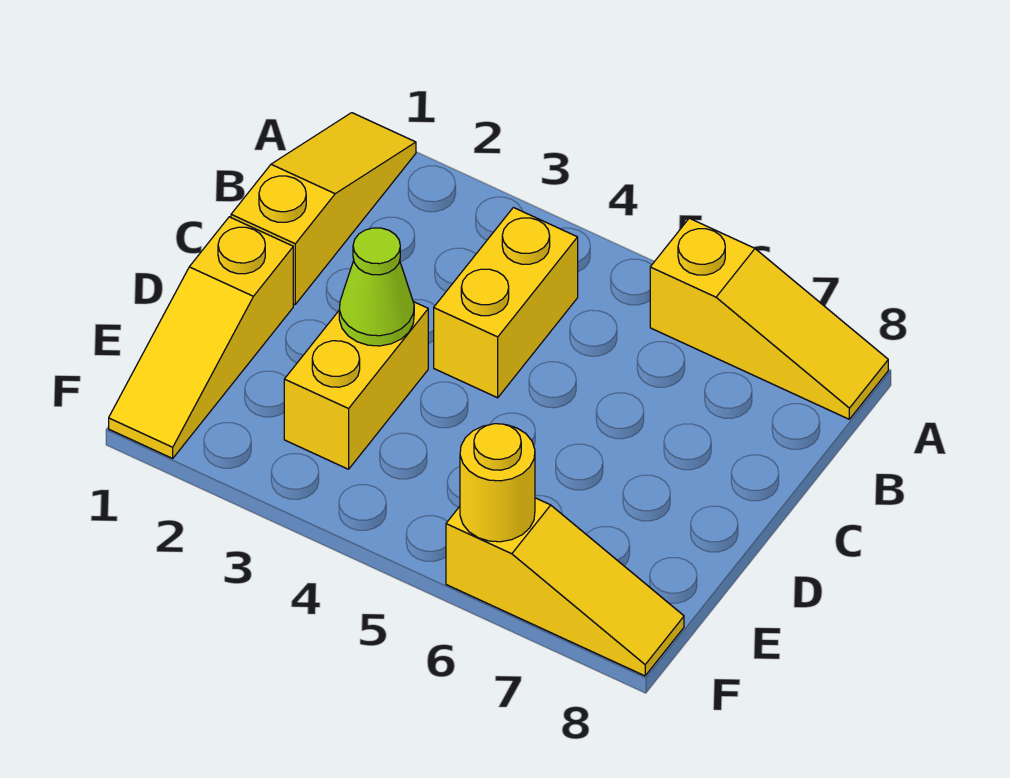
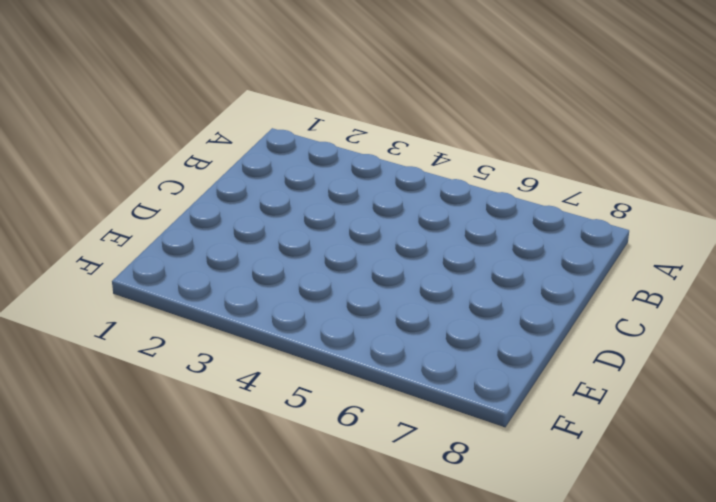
none -> yellow 1x3 slope [231,113,416,304]
none -> yellow 1x3 slope [650,218,888,419]

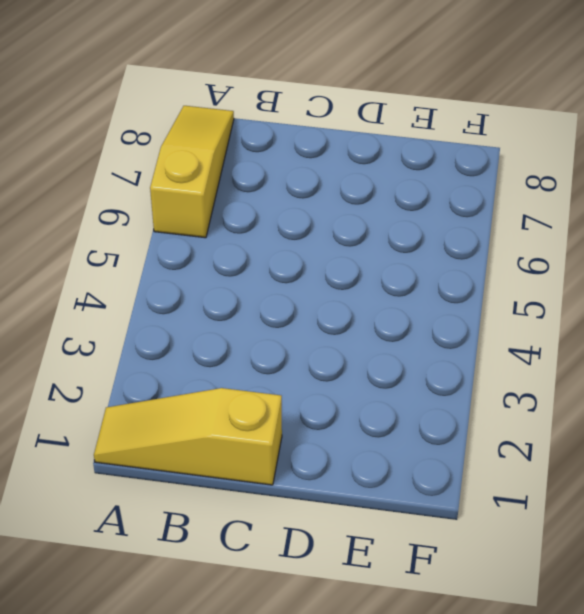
none -> yellow 1x2 brick [434,208,578,398]
none -> yellow 1x3 slope [109,217,293,458]

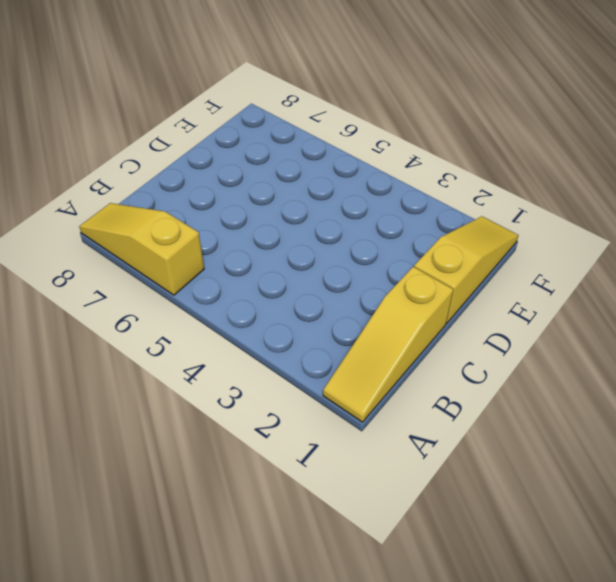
none -> yellow 1x2 brick [434,208,578,398]
none -> yellow 1x2 brick [284,302,428,469]

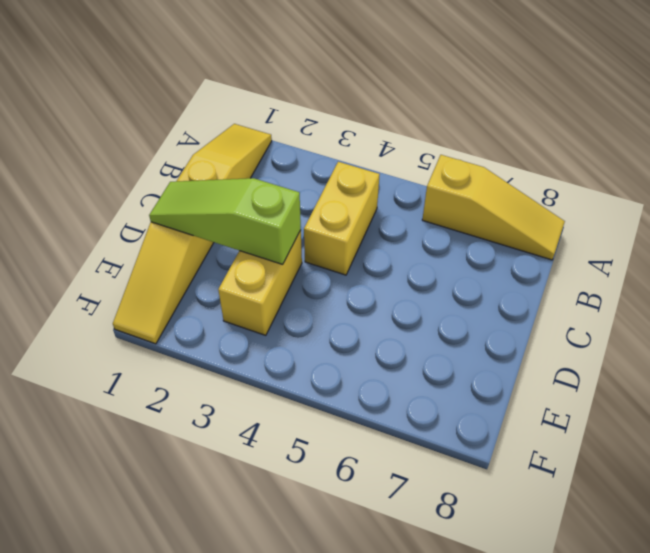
lime 1x3 slope [149,178,301,264] -> lime 1x1 cone [339,228,414,346]
none -> yellow 1x3 slope [446,498,684,676]
none -> yellow 1x1 round brick [460,424,535,542]

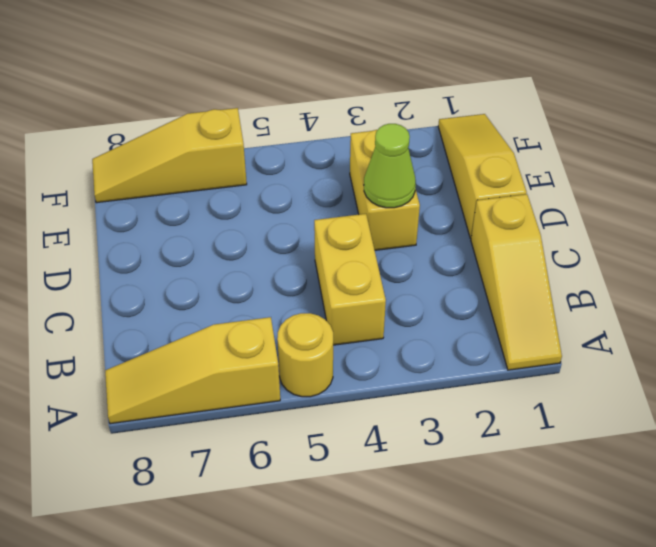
yellow 1x1 round brick [277,313,333,397] -> yellow 1x1 round brick moved to [460,424,535,542]

